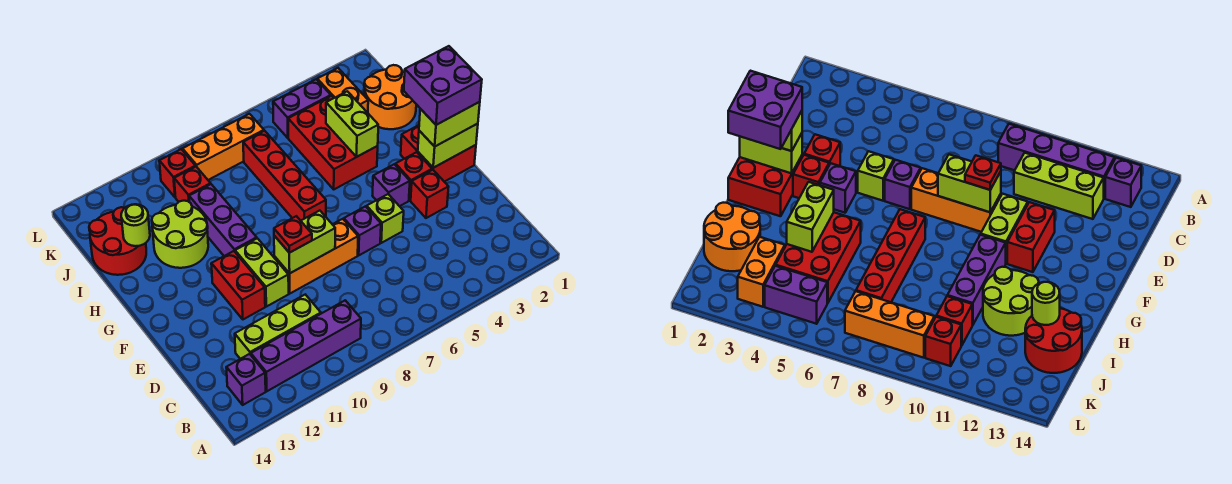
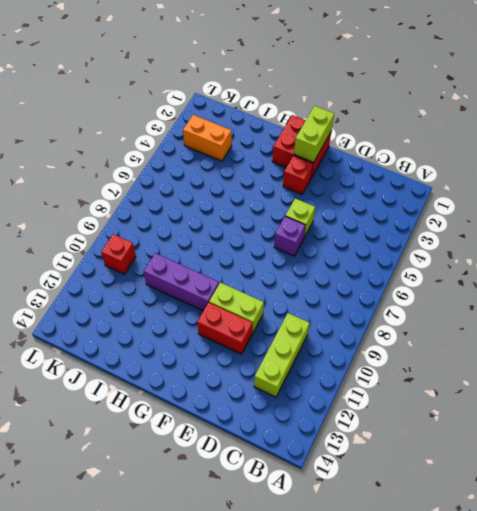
none -> purple 1x4 brick [251,300,361,391]
none -> purple 1x1 brick [226,354,266,405]
none -> red 1x1 brick [411,170,448,218]
none -> orange 1x3 brick [274,219,358,293]

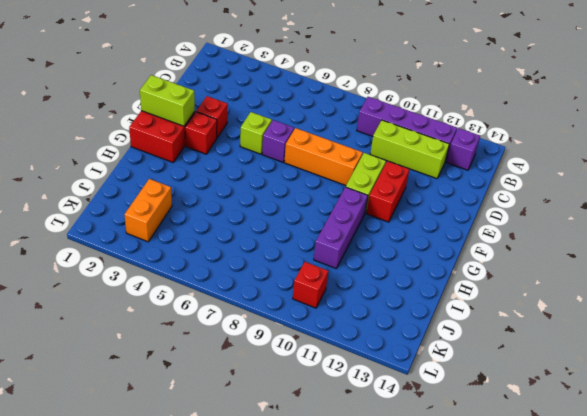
none -> purple 1x1 brick [372,164,410,206]
none -> red 1x4 brick [243,131,326,221]
none -> red 2x3 brick [288,96,378,189]
none -> lime 2x2 round brick [152,201,208,268]

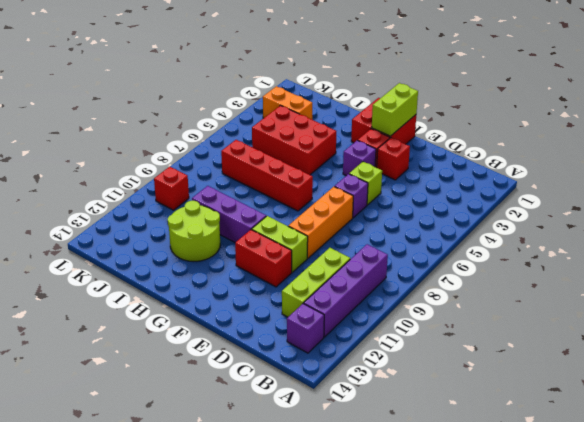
none -> orange 2x2 round brick [364,65,416,129]
none -> red 2x2 round brick [89,207,146,275]
none -> red 1x1 brick [174,167,211,202]
none -> purple 1x2 brick [273,79,331,138]

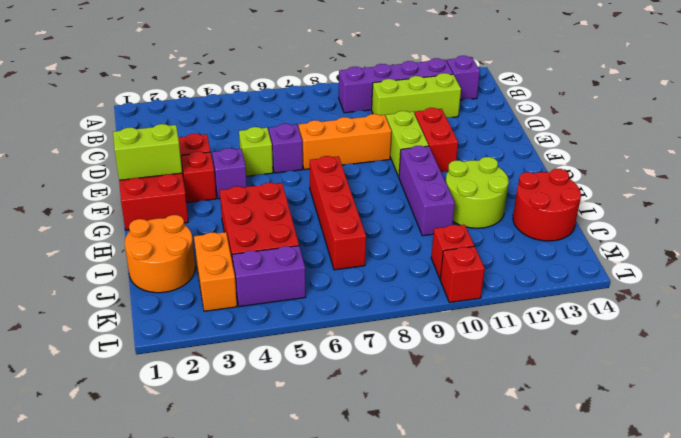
red 1x1 brick [440,246,485,303] -> red 1x1 brick moved to [174,167,211,202]
none -> orange 1x3 brick [183,114,264,180]
none -> lime 1x2 brick [274,211,335,273]
none -> lime 1x2 brick [326,91,378,157]
none -> lime 1x1 round brick [121,204,150,246]

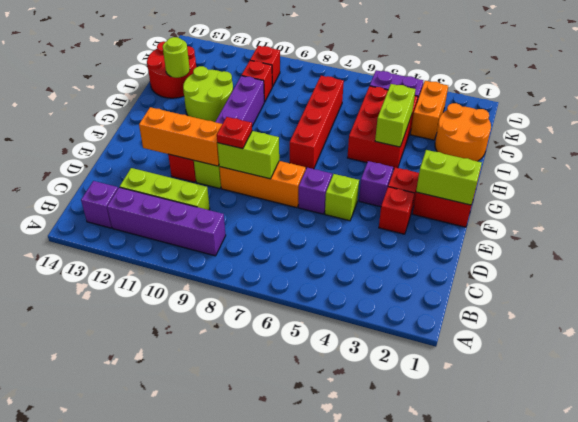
orange 1x3 brick [139,107,222,166] -> orange 1x3 brick moved to [183,114,264,180]
none -> lime 1x2 brick [419,102,480,147]
none -> purple 2x2 brick [404,46,482,125]

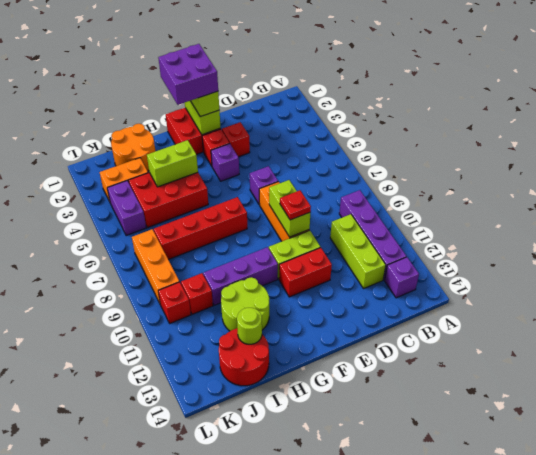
none -> lime 1x1 brick [367,194,404,243]

